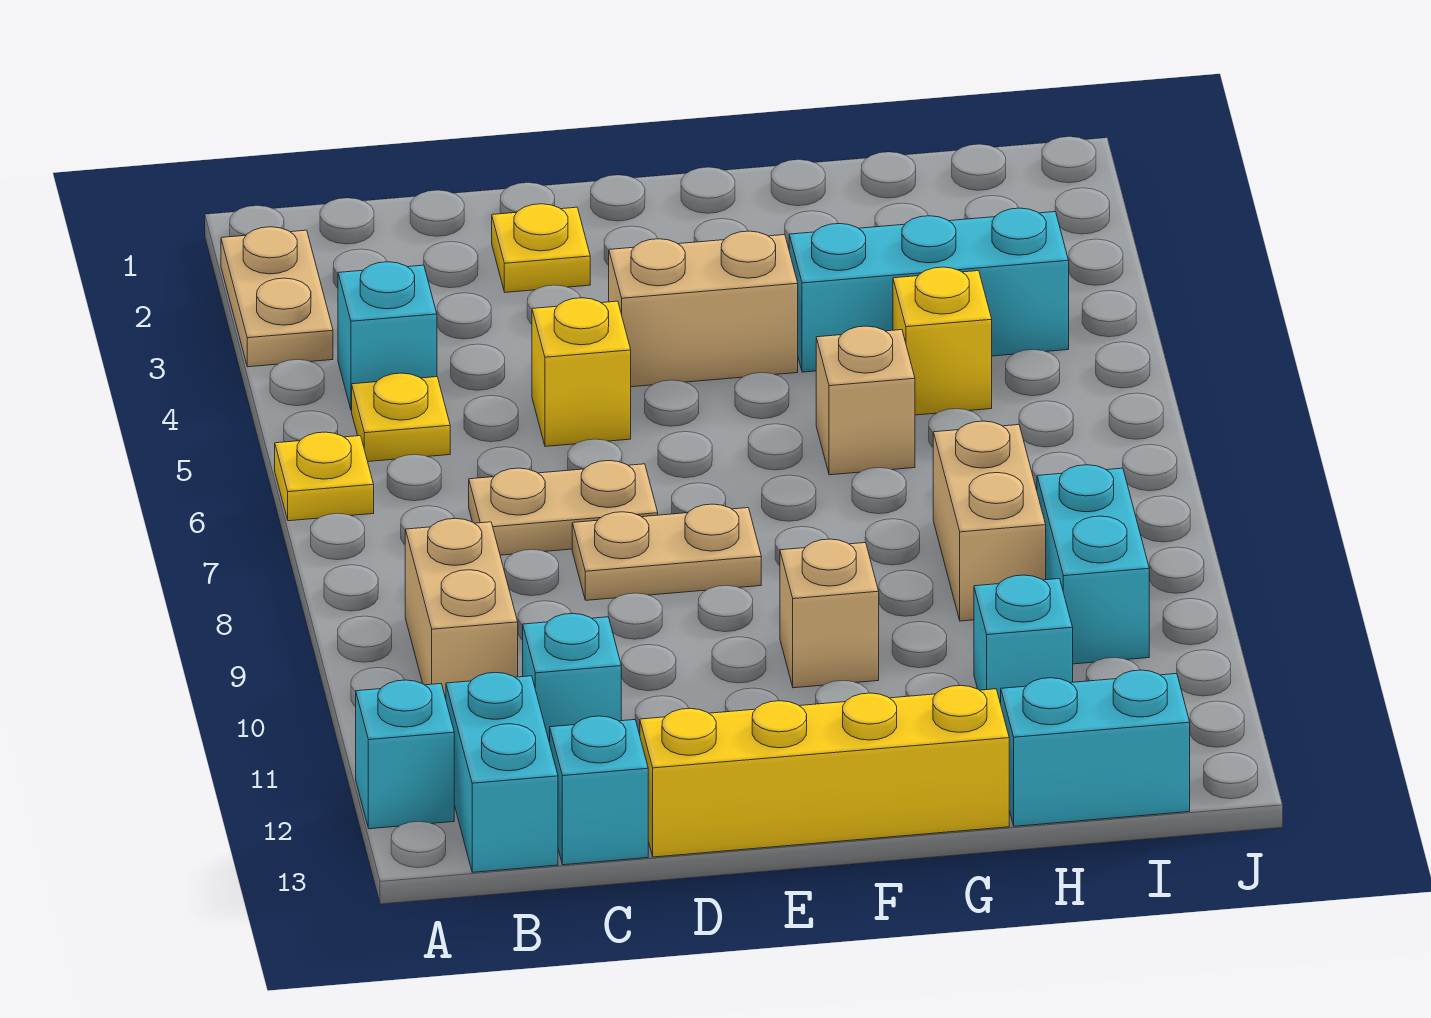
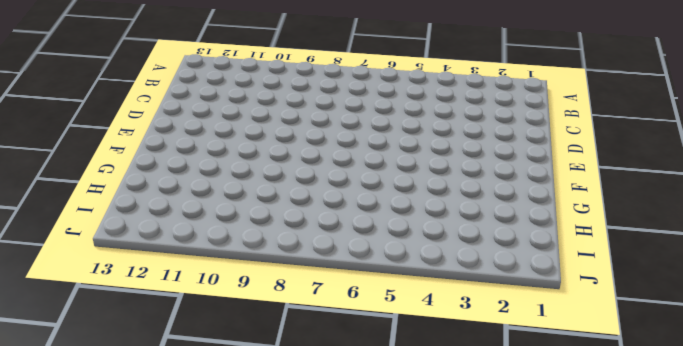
none -> tan 1x2 plate [221,227,333,367]
none -> yellow 1x1 plate [275,432,374,521]
none -> cyan 1x1 brick [356,680,454,829]

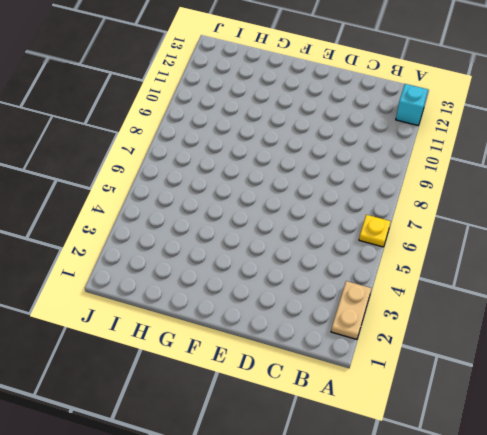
none -> cyan 1x1 brick [338,262,437,410]
none -> yellow 1x1 plate [352,373,450,462]
none -> tan 1x2 brick [405,518,518,699]

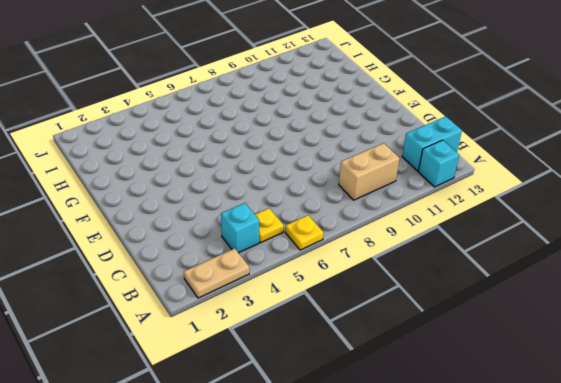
none -> tan 1x2 plate [469,461,658,555]
none -> cyan 1x1 brick [523,613,621,743]
none -> cyan 1x1 brick [550,716,648,865]

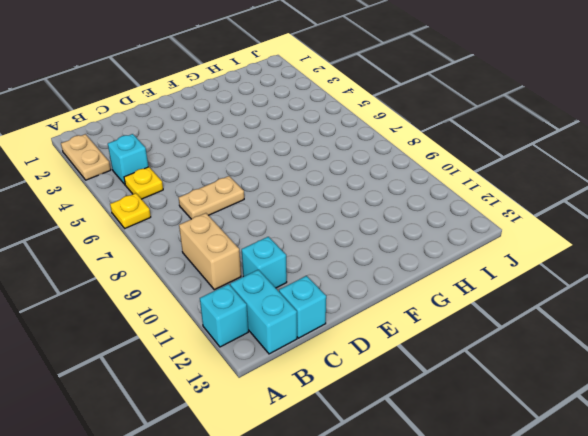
none -> yellow 1x1 plate [492,204,590,292]
none -> yellow 1x1 brick [532,298,631,446]
none -> tan 1x2 plate [572,504,761,600]

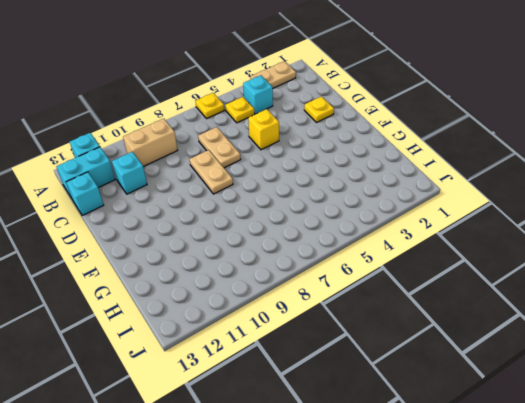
none -> yellow 1x4 brick [640,685,1009,857]
none -> tan 1x2 brick [609,231,798,387]
none -> tan 1x1 brick [780,539,879,688]

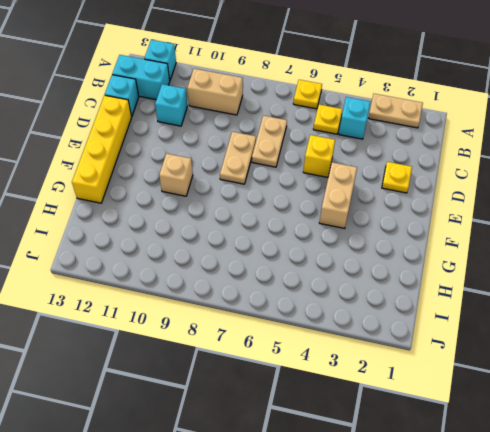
none -> cyan 1x3 brick [789,208,1069,372]
none -> tan 1x1 brick [816,326,915,475]
none -> yellow 1x1 brick [893,267,992,415]

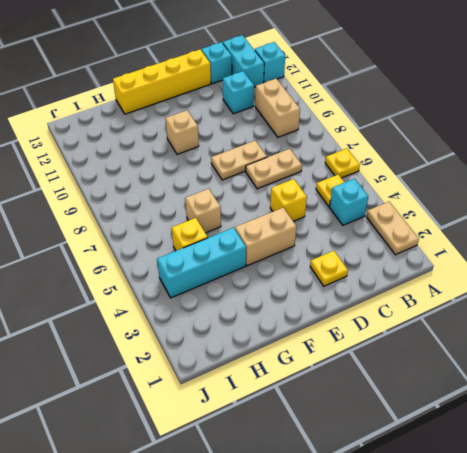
none -> tan 1x2 brick [933,421,1046,621]
none -> cyan 1x1 brick [974,575,1073,704]
none -> cyan 1x2 brick [1001,670,1190,826]

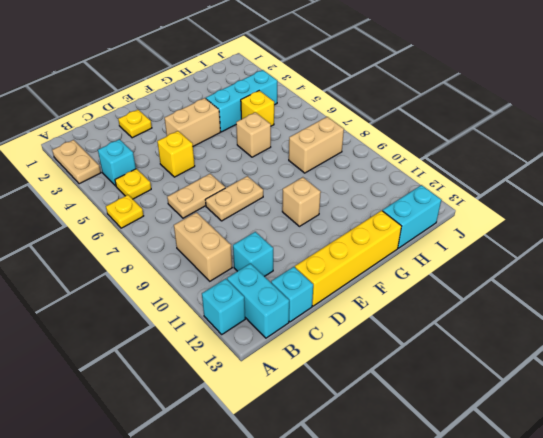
tan 1x2 brick [289,117,344,173] -> tan 1x2 brick turned to [933,421,1046,621]
none -> cyan 1x1 brick [974,575,1073,704]
none -> cyan 1x2 brick [1037,465,1149,664]

